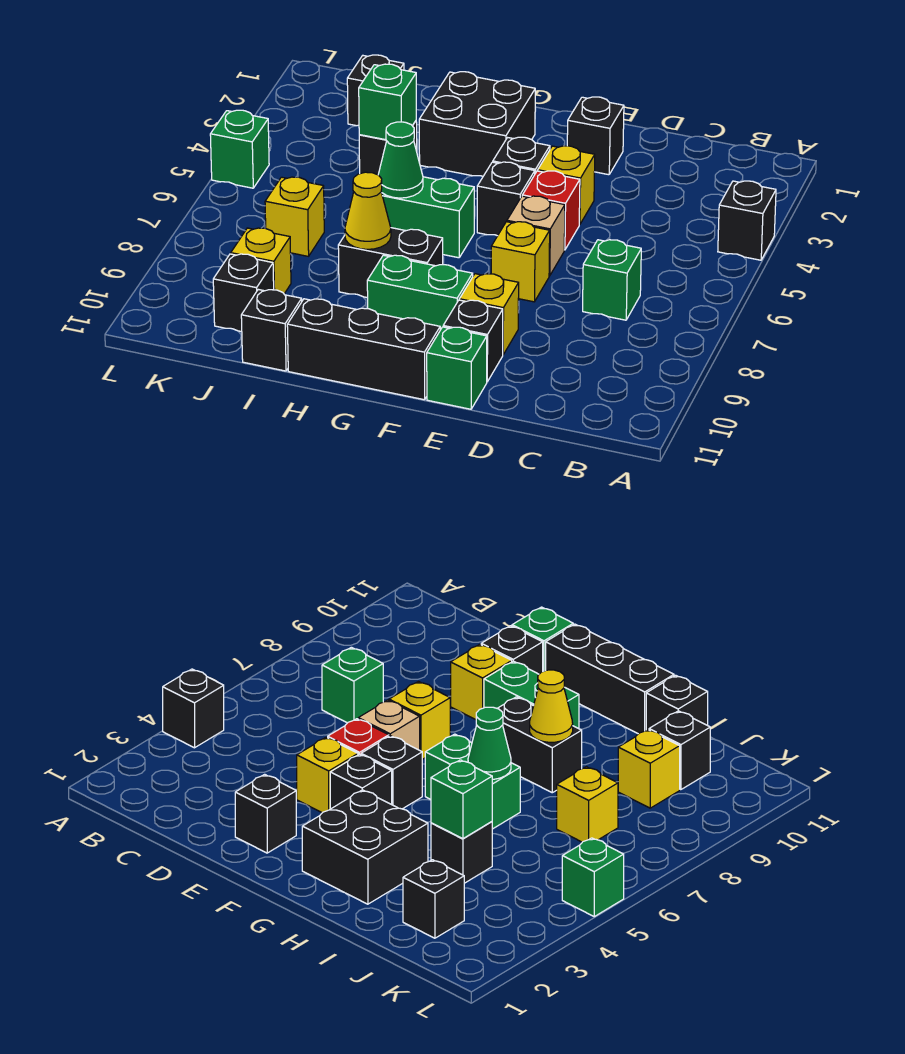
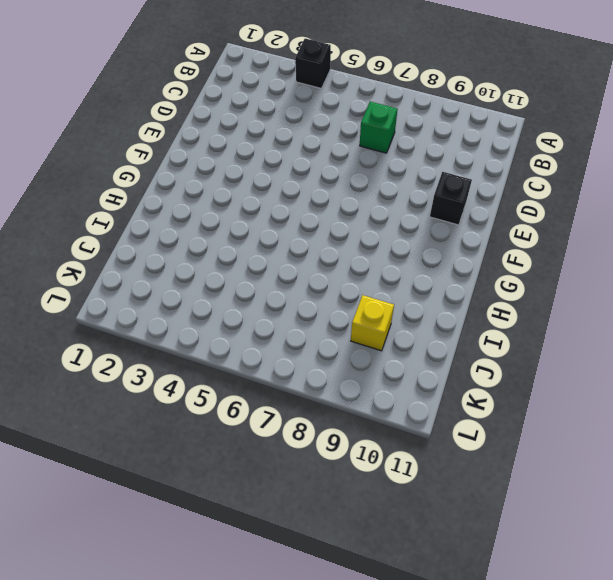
none -> black 1x1 brick [567,97,624,175]
none -> yellow 1x1 brick [538,146,595,225]
none -> red 1x1 brick [522,171,580,250]

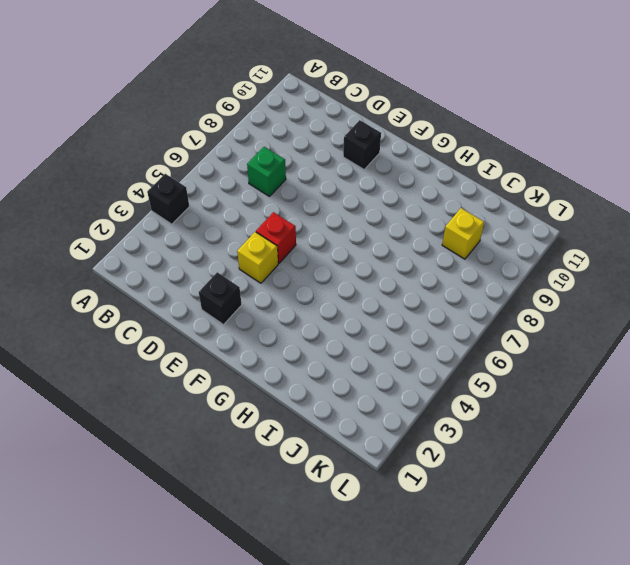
none -> tan 1x1 brick [507,196,565,276]
none -> yellow 1x1 brick [491,222,550,302]
none -> yellow 1x1 brick [459,274,519,354]

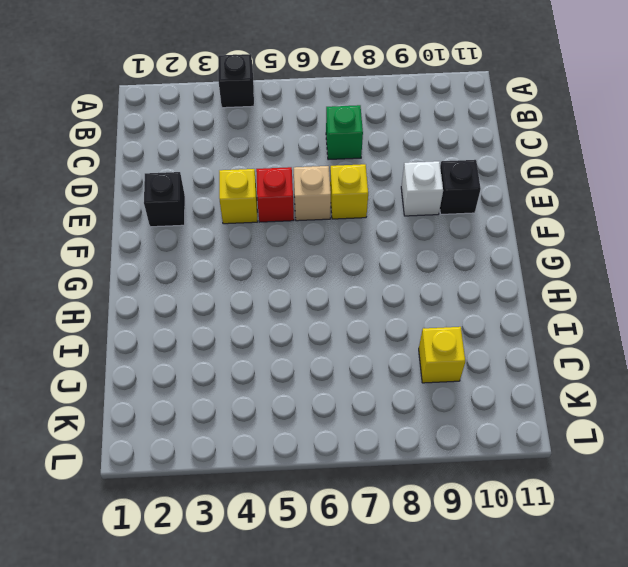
white 1x1 brick [401,161,443,216] -> yellow 1x1 brick [459,274,519,354]
none -> green 1x1 brick [427,327,487,409]
none -> black 1x1 brick [493,137,550,173]
none -> black 1x1 brick [477,162,535,236]

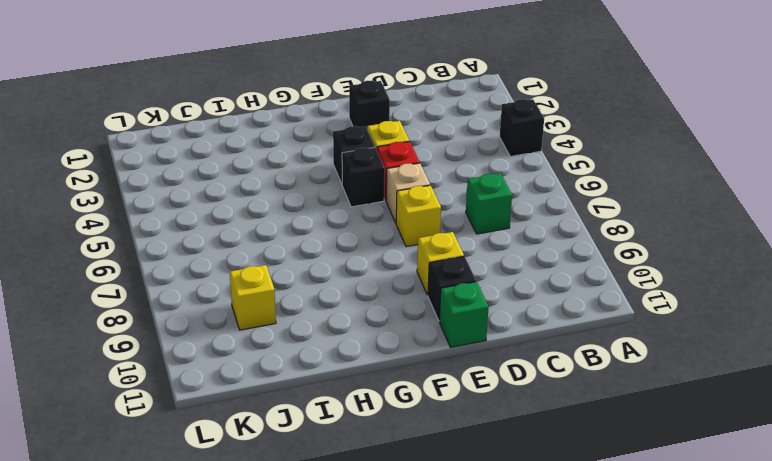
none -> green 1x2 brick [367,255,473,330]
none -> black 1x3 brick [287,299,440,400]
none -> black 2x2 brick [419,72,535,176]

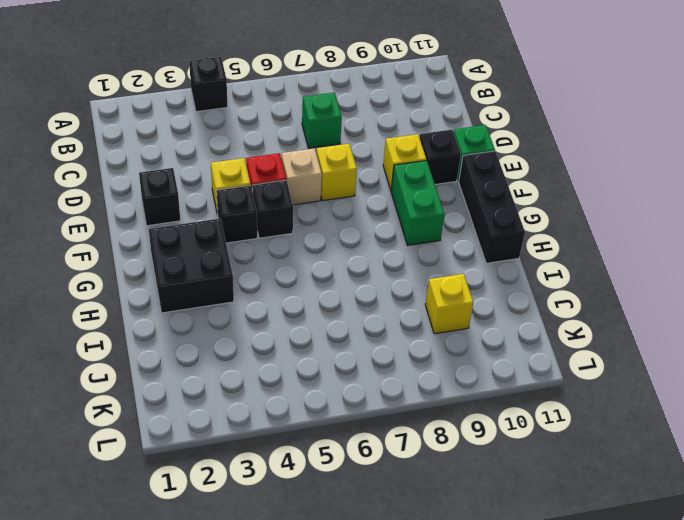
none -> green 1x2 brick [382,177,474,258]
none -> black 1x2 brick [338,228,443,298]
none -> black 1x1 brick [359,121,417,175]

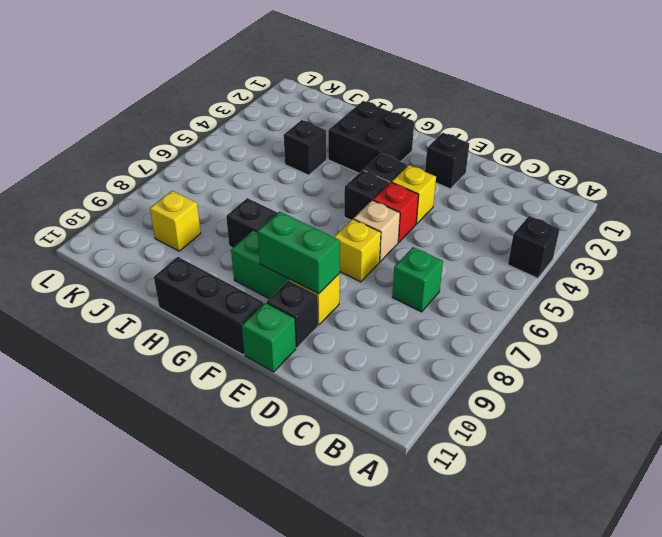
green 1x2 brick [257,212,340,294] -> green 1x2 brick moved to [382,177,474,258]
none -> black 1x1 brick [241,289,302,371]
none -> black 1x1 brick [347,55,404,126]
none -> yellow 1x1 brick [265,177,324,256]

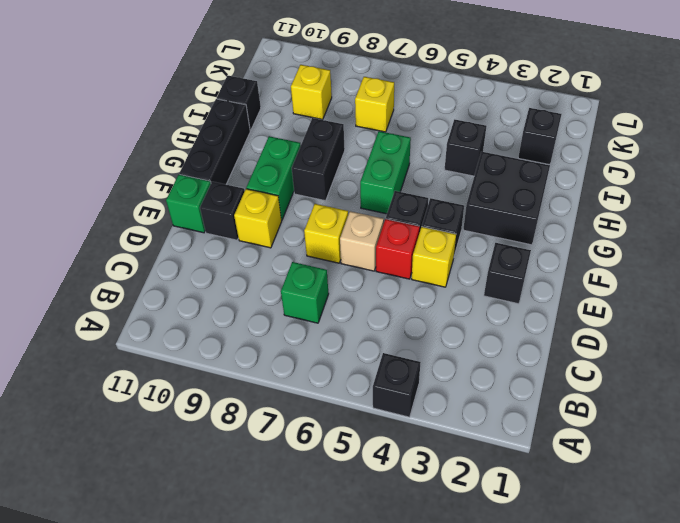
none -> black 1x1 brick [213,254,274,332]
none -> green 1x1 brick [210,110,269,188]
none -> green 1x1 cone [378,122,423,198]

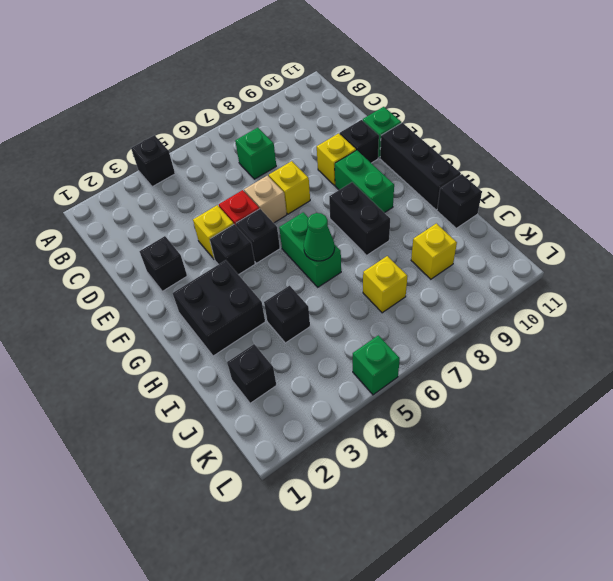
none -> black 1x1 brick [213,254,274,332]
none -> yellow 1x1 cone [345,172,391,249]
none -> green 1x1 brick [359,64,416,140]

